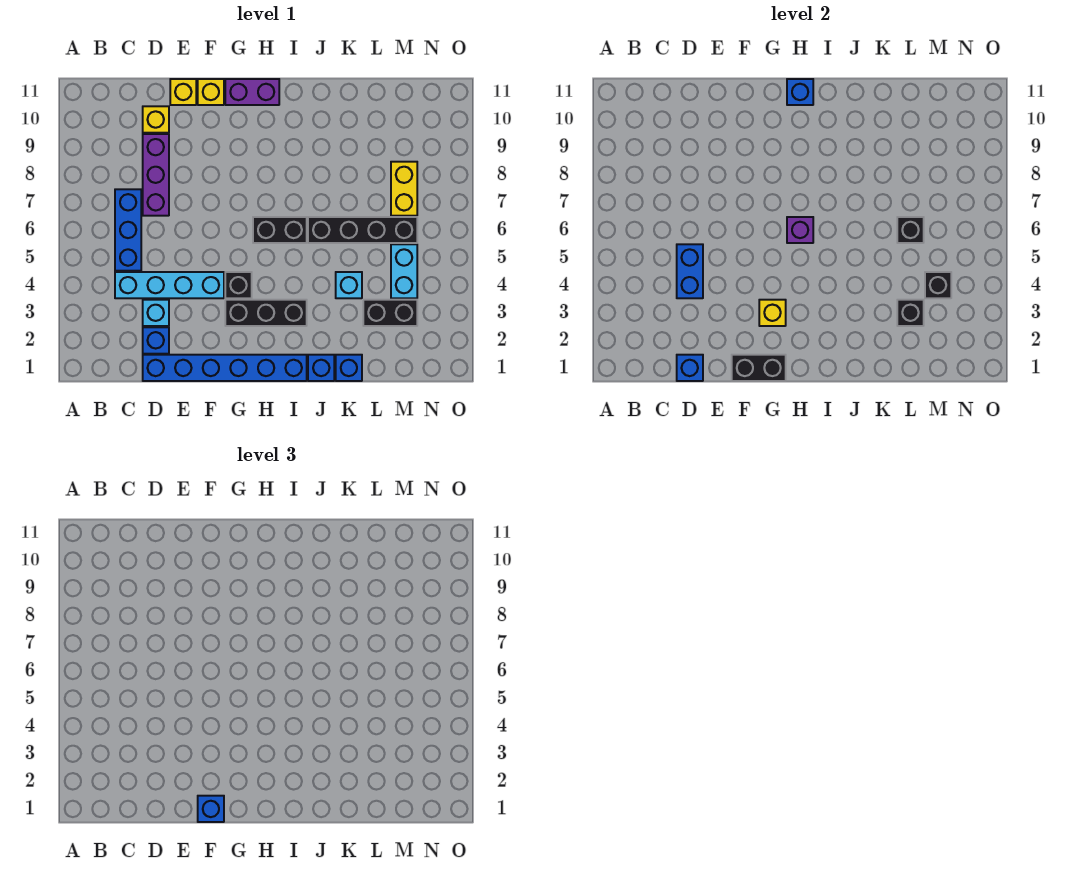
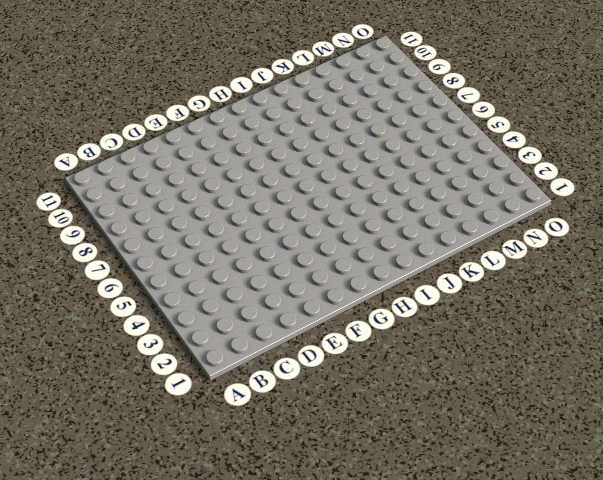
none -> cyan 1x4 brick [115,272,224,298]
none -> blue 1x3 brick [115,189,141,271]
none -> blue 1x6 brick [143,355,307,381]
none -> blue 1x1 brick [143,327,169,354]

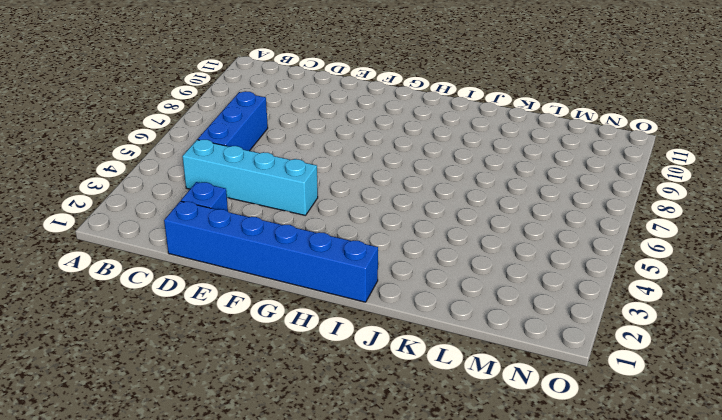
none -> cyan 1x1 brick [143,300,169,326]
none -> purple 1x3 brick [143,134,169,216]
none -> yellow 1x1 brick [143,106,169,133]
none -> yellow 1x1 brick [170,79,196,105]

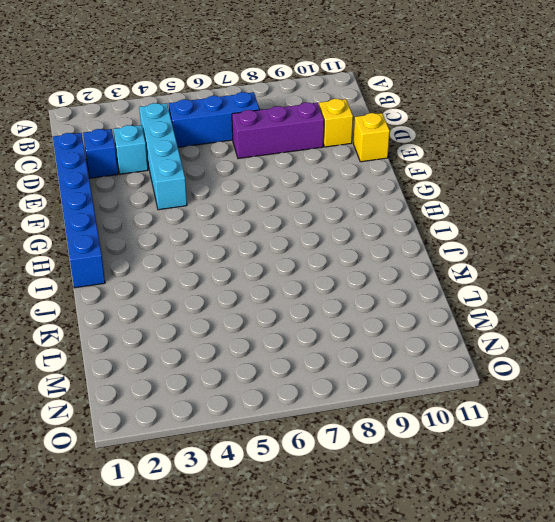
none -> yellow 1x1 brick [198,79,224,105]
none -> black 1x3 brick [225,300,307,326]
none -> black 1x1 brick [225,272,252,298]
none -> purple 1x2 brick [225,79,279,105]

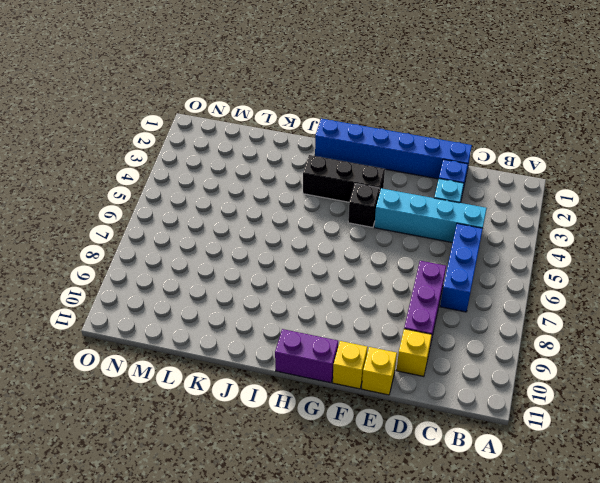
none -> black 1x2 brick [253,217,307,243]
none -> blue 1x1 brick [308,355,334,381]
none -> black 1x4 brick [308,217,417,243]
none -> blue 1x1 brick [336,355,362,381]

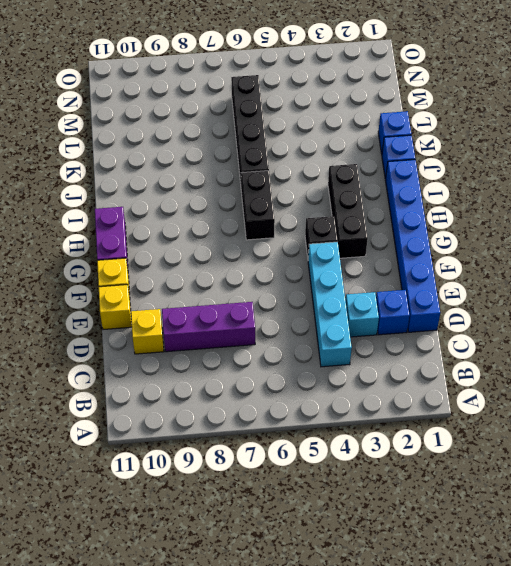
none -> blue 1x3 brick [115,189,141,271]
none -> cyan 1x1 brick [336,272,362,298]
none -> black 1x2 brick [363,300,417,326]
none -> cyan 1x2 brick [391,244,417,298]

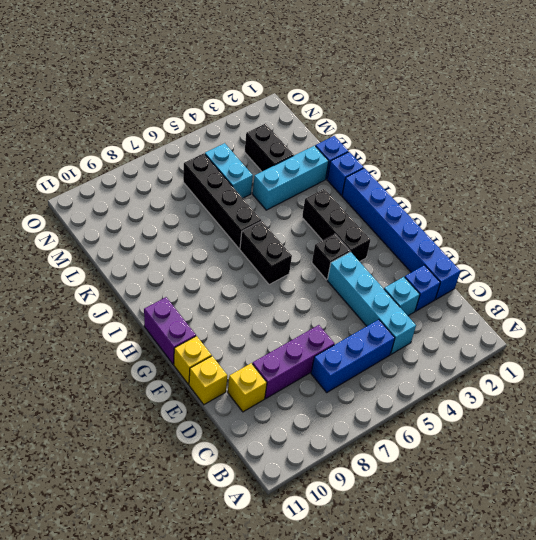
cyan 1x3 brick [253,146,329,210] -> cyan 1x1 brick [336,272,362,298]
cyan 1x2 brick [205,143,253,198] -> cyan 1x2 brick turned to [391,244,417,298]
none -> yellow 1x2 brick [391,162,417,216]
none -> blue 1x1 brick [677,355,703,381]
none -> blue 1x2 brick [677,244,703,298]
none -> black 1x2 brick [732,355,786,381]

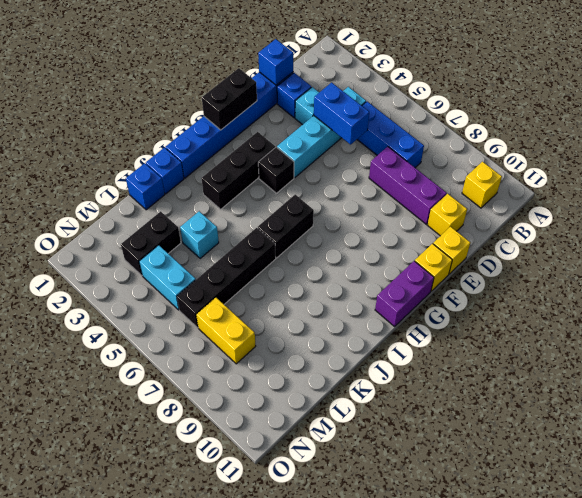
yellow 1x1 brick [462,162,502,208] -> yellow 1x1 brick moved to [759,300,786,326]
none -> purple 1x1 brick [787,217,813,243]
none -> blue 1x1 brick [787,79,813,105]
none -> black 1x1 brick [897,300,924,326]
none -> black 1x1 brick [897,217,924,243]

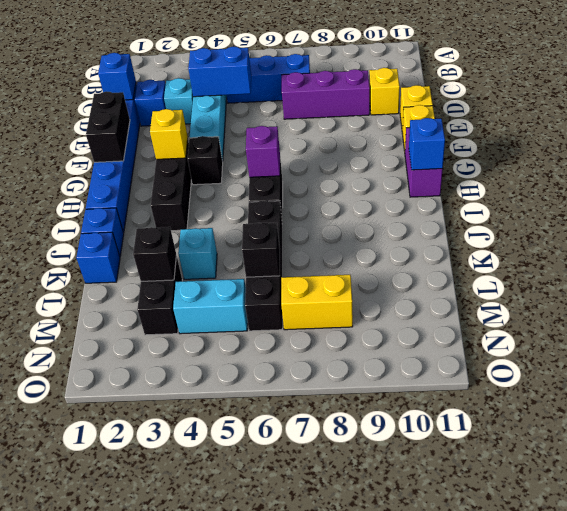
none -> black 1x1 brick [925,272,951,298]
none -> blue 1x1 brick [198,796,224,822]

